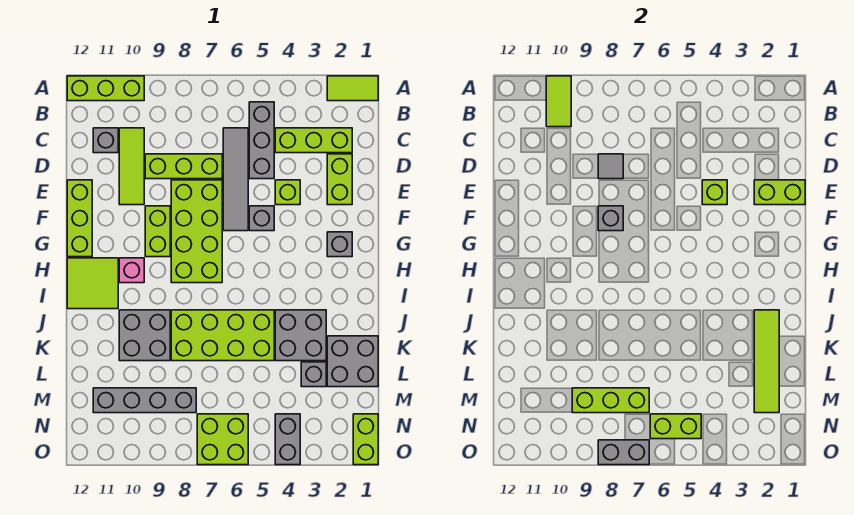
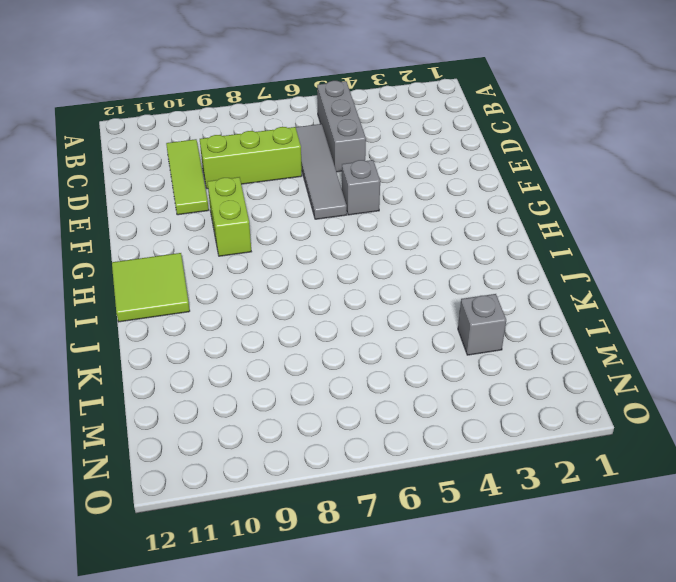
none -> lime 1x2 tile [327,76,378,101]
none -> lime 1x3 brick [67,76,144,101]
none -> lime 1x3 brick [275,128,352,153]
none -> grey 1x1 brick [93,128,118,153]

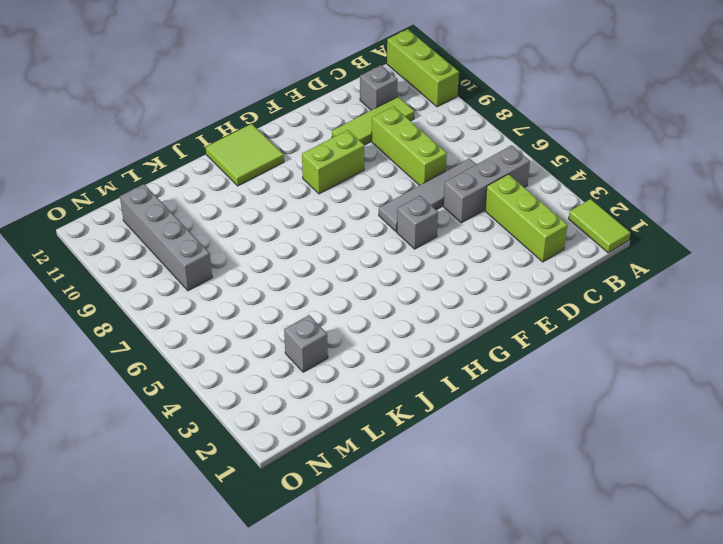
none -> lime 1x2 brick [327,154,352,205]
none -> lime 1x1 brick [275,180,300,205]
none -> lime 2x4 brick [171,180,222,283]
none -> lime 1x3 brick [67,180,92,257]

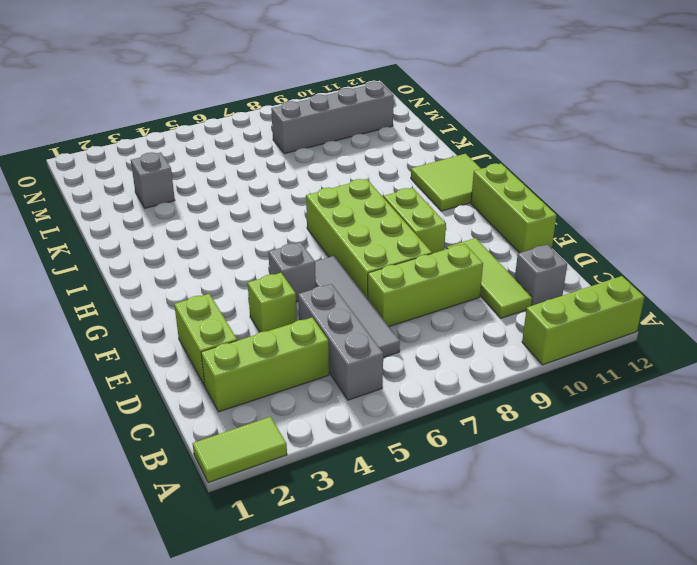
none -> grey 1x1 brick [327,232,352,257]
none -> pink 1x1 brick [119,258,144,283]
none -> grey 2x2 brick [275,310,326,361]
none -> lime 2x4 brick [171,310,274,361]

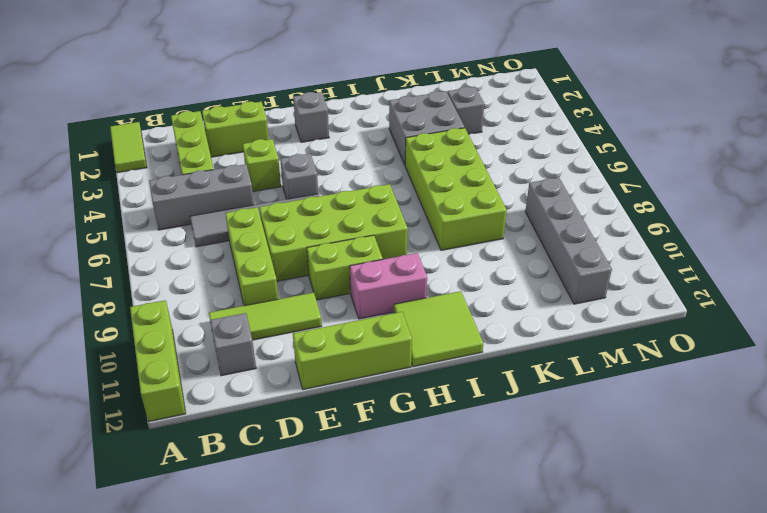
pink 1x2 brick [350,253,427,319] -> pink 1x1 brick [119,258,144,283]
none -> grey 2x2 brick [119,310,170,361]
none -> grey 2x2 brick [327,336,378,387]
none -> lime 1x2 brick [353,414,378,465]
none -> grey 1x2 brick [275,414,300,465]

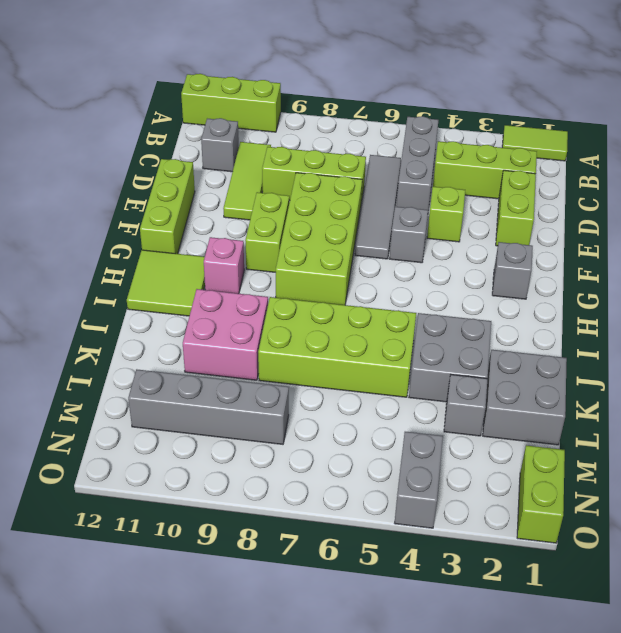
pink 2x2 brick [183,289,268,380] -> grey 2x2 brick [119,310,170,361]
none -> lime 2x2 brick [197,414,248,465]
none -> lime 1x2 tile [546,76,571,127]
none -> grey 1x1 tile [598,154,623,179]
none -> lime 1x2 brick [754,180,805,205]

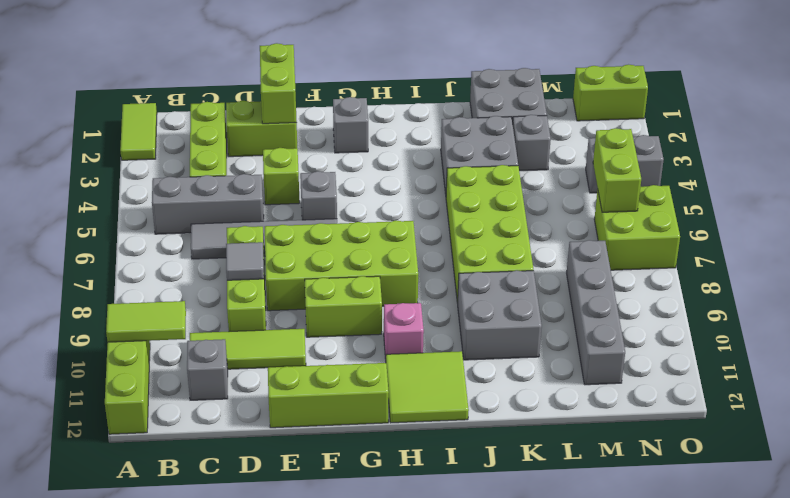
none -> lime 1x1 brick [702,180,727,205]
none -> grey 1x1 brick [598,206,623,231]
none -> lime 1x4 tile [754,310,779,413]
none -> lime 1x3 brick [572,388,649,413]

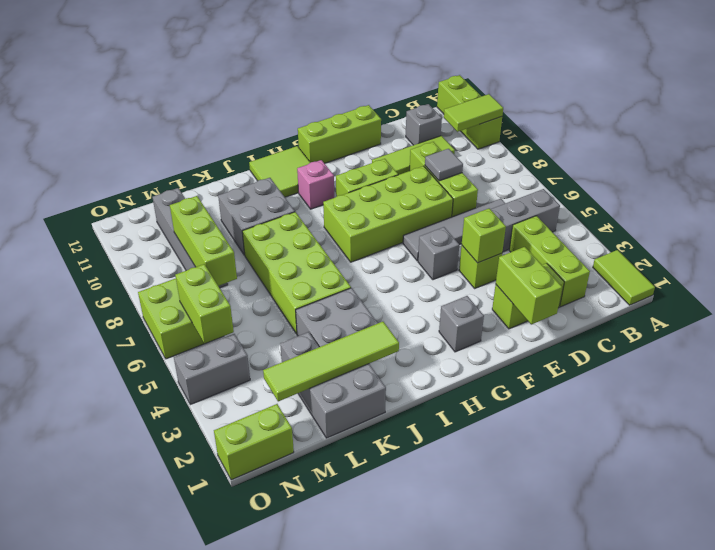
none -> grey 1x1 brick [598,206,623,231]
none -> grey 1x2 brick [598,440,649,465]

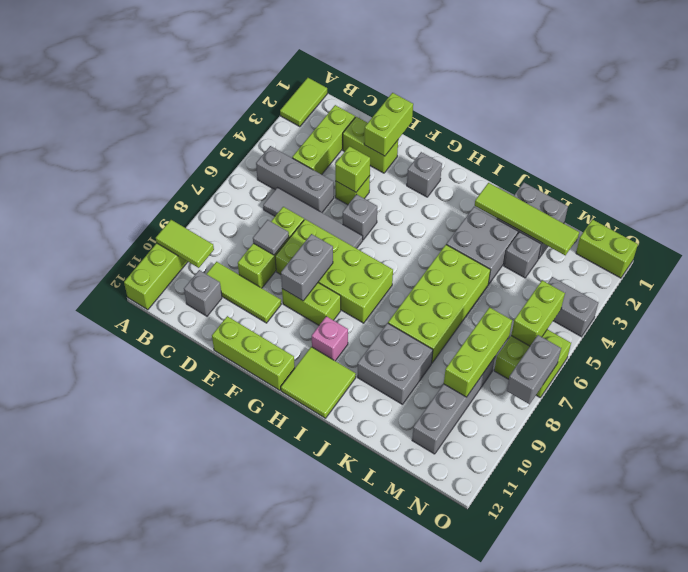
grey 1x2 brick [281,234,333,301] -> grey 1x1 brick [598,206,623,231]

